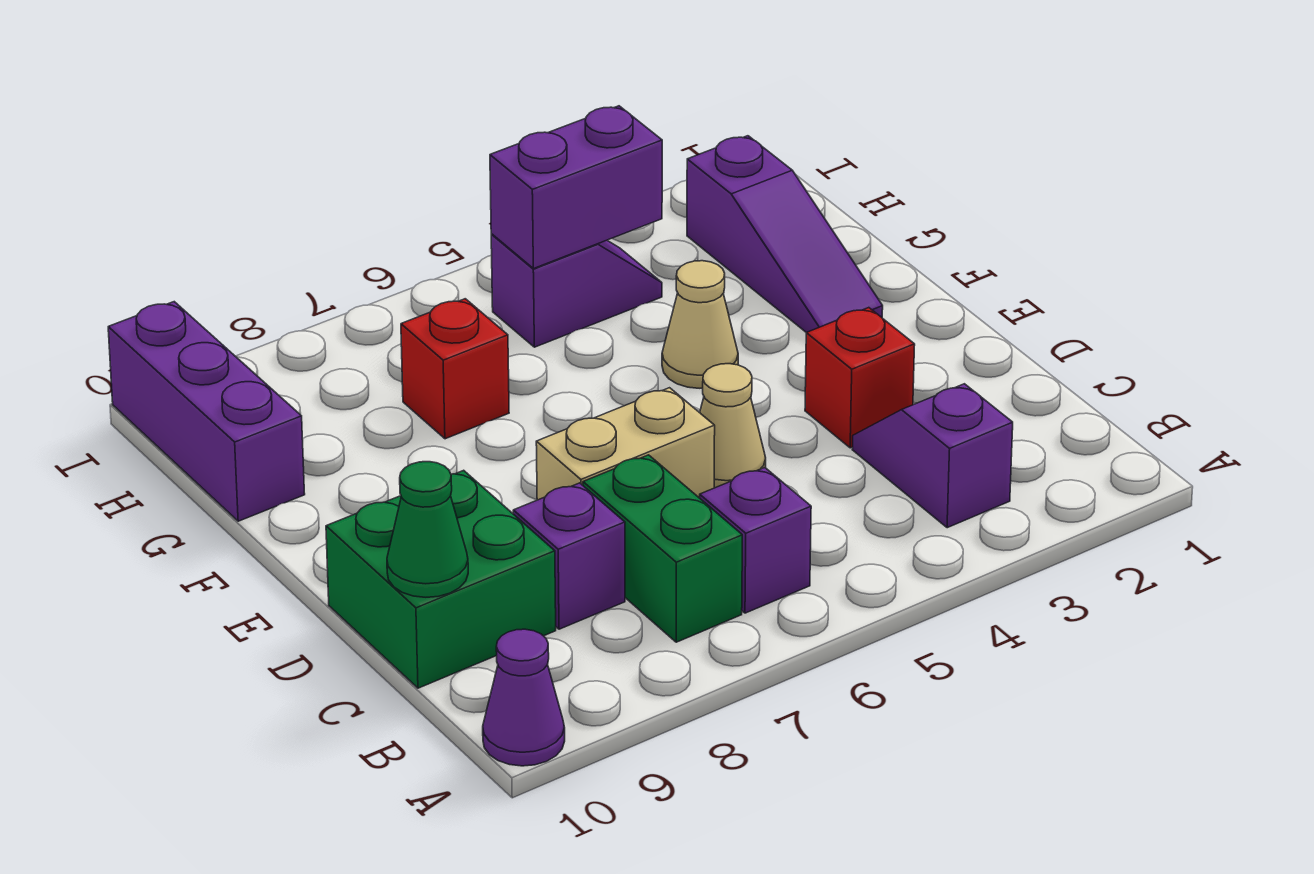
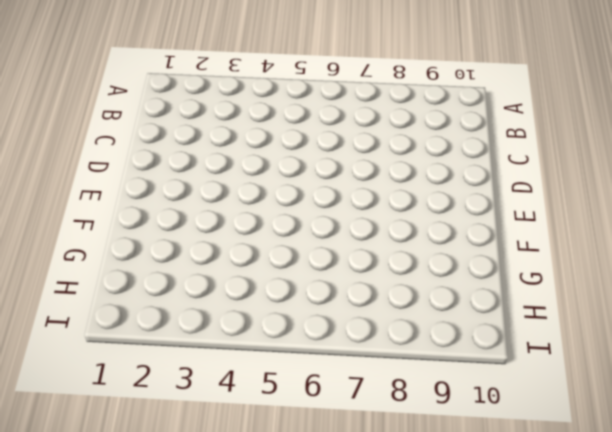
none -> purple 1x1 cone [483,629,565,766]
none -> purple 1x2 slope [852,384,1013,528]
none -> purple 1x1 brick [700,467,811,613]

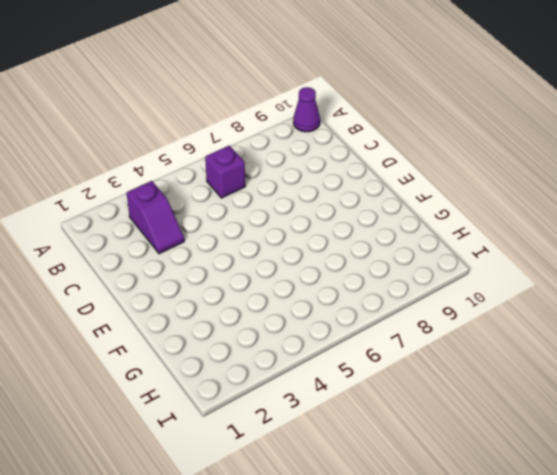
none -> green 1x2 brick [583,455,742,642]
none -> purple 1x1 brick [513,483,625,629]
none -> green 2x2 brick [326,470,556,688]

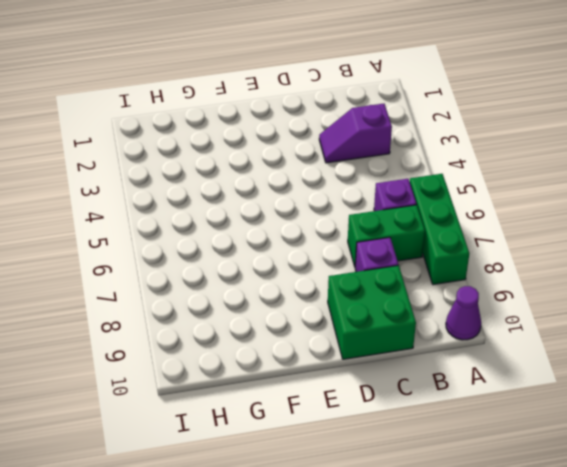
green 1x3 brick [410,174,469,285] -> none
none -> red 1x1 brick [805,308,915,448]
none -> tan 1x1 cone [700,364,766,488]
none -> tan 1x2 brick [536,388,715,500]

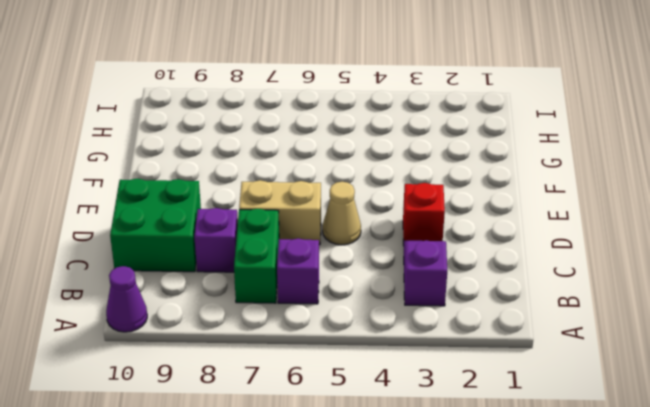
none -> purple 1x3 slope [687,136,883,333]
none -> tan 1x1 cone [662,261,738,388]
none -> red 1x1 brick [401,299,509,439]

